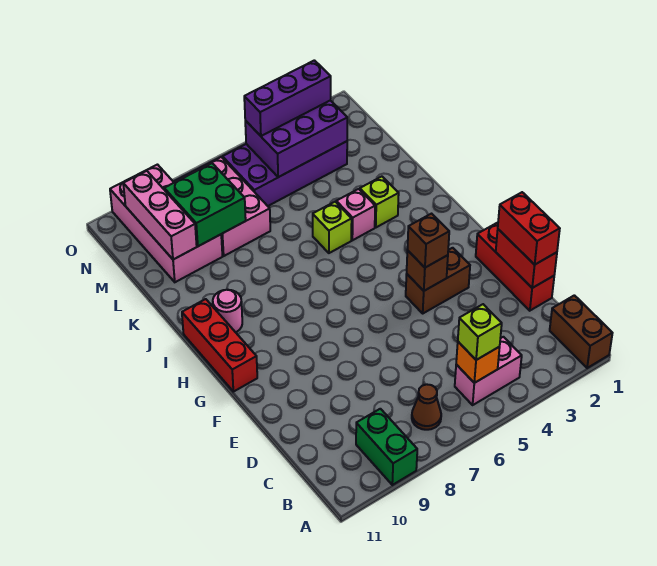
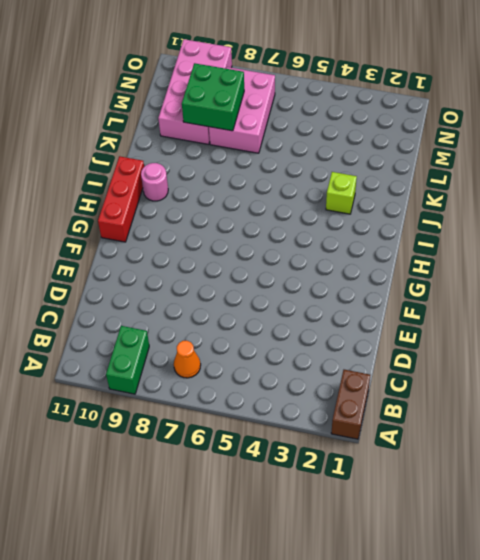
orange 1x1 cone [174,341,201,378] -> brown 1x1 cone [412,384,441,430]
none -> pink 1x2 brick [455,337,522,405]
none -> red 1x3 brick [476,223,554,311]
none -> brown 1x2 brick [406,248,470,313]

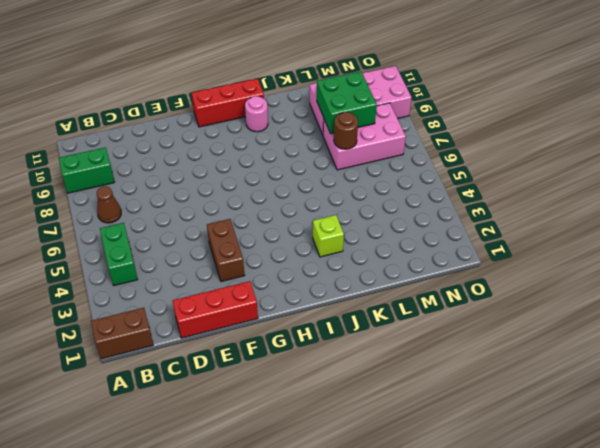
green 1x2 brick [100,223,138,286] -> pink 1x2 brick [455,337,522,405]
brown 1x1 round brick [334,112,358,149] -> none
none -> pink 1x1 brick [336,189,375,240]
none -> lime 1x1 brick [313,202,352,253]
none -> purple 2x4 brick [223,141,347,206]

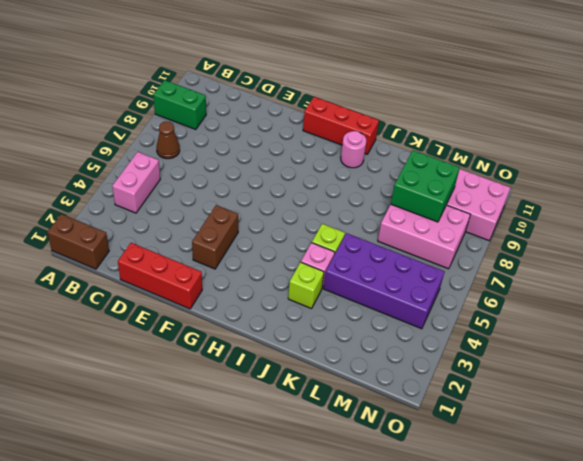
purple 2x4 brick [324,233,445,329] -> purple 2x4 brick turned to [223,141,347,206]
none -> orange 1x1 brick [456,342,500,383]
none -> red 1x2 brick [496,229,557,288]
none -> brown 1x1 brick [407,250,448,291]

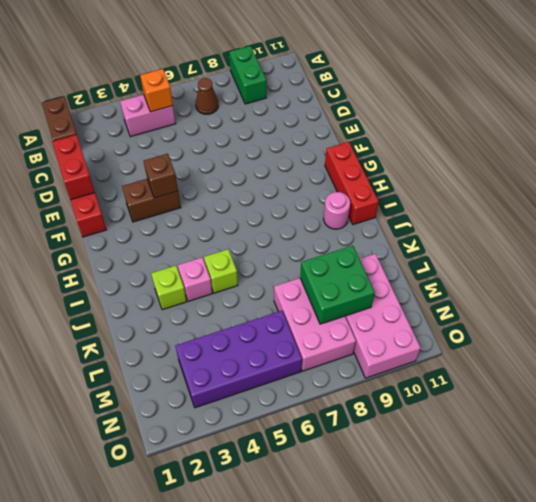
none -> pink 1x3 brick [123,171,197,260]
none -> purple 2x3 brick [245,100,347,177]
none -> lime 1x1 brick [458,304,502,360]

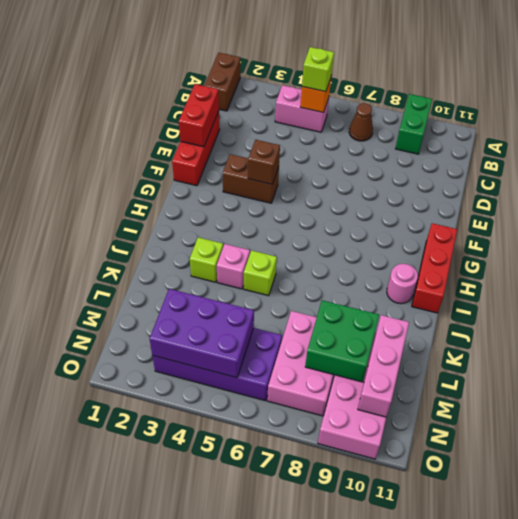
none -> red 1x2 brick [498,192,560,265]
none -> brown 1x1 brick [407,214,449,268]
none -> purple 1x3 brick [244,60,331,136]

